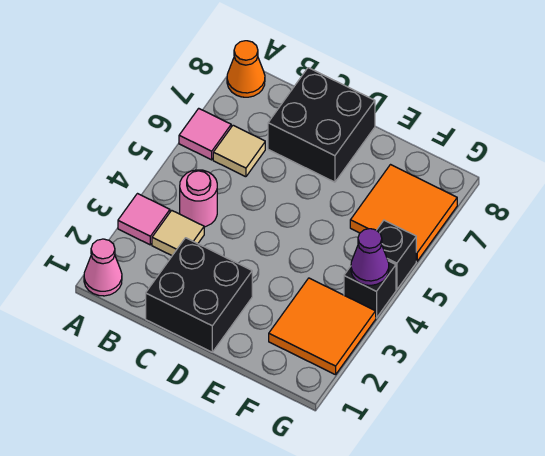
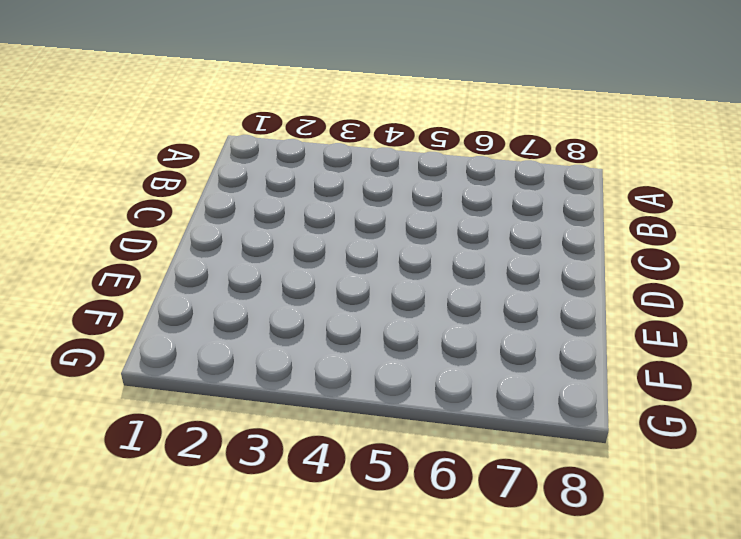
none -> pink 1x1 cone [84,239,122,296]
none -> pink 1x1 tile [118,194,170,245]
none -> pink 1x1 tile [179,108,231,160]

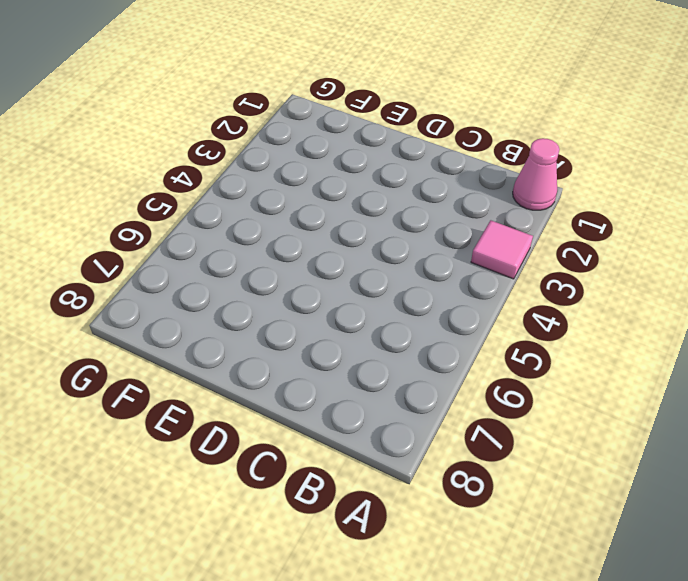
none -> pink 1x1 tile [179,108,231,160]
none -> orange 1x1 cone [227,41,265,97]
none -> tan 1x1 tile [152,210,204,255]

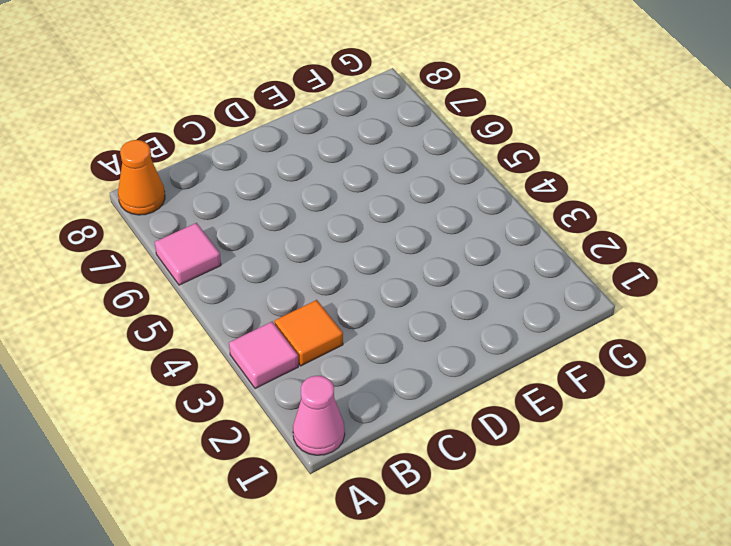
orange 1x1 tile [275,300,343,366] -> tan 1x1 tile [152,210,204,255]
none -> pink 1x1 round brick [180,170,217,227]
none -> tan 1x1 tile [213,125,265,177]
none -> black 2x2 brick [146,238,252,352]

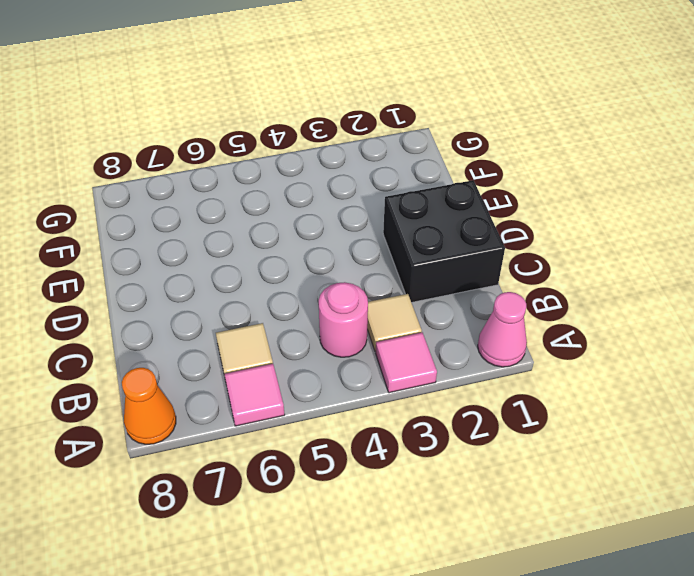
none -> black 2x2 brick [268,68,375,182]
none -> orange 2x2 tile [269,278,376,375]
none -> orange 2x2 tile [350,165,457,261]

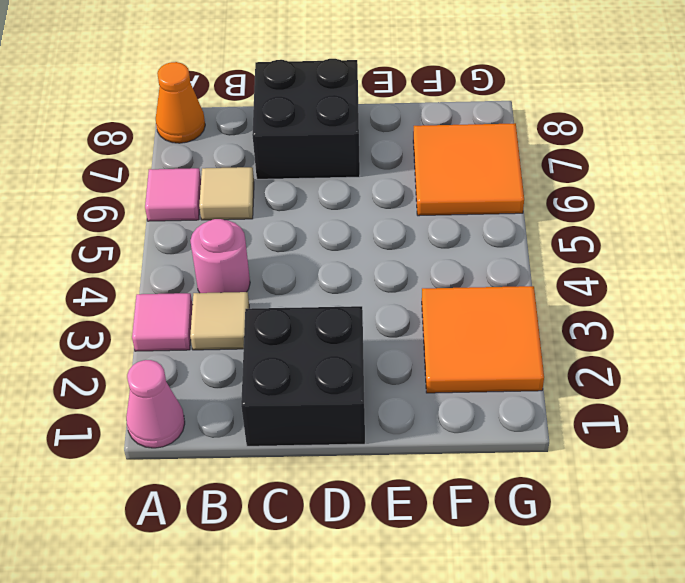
none -> black 1x1 brick [344,261,396,318]
none -> black 1x1 brick [377,220,416,290]
none -> purple 1x1 cone [351,229,389,285]

